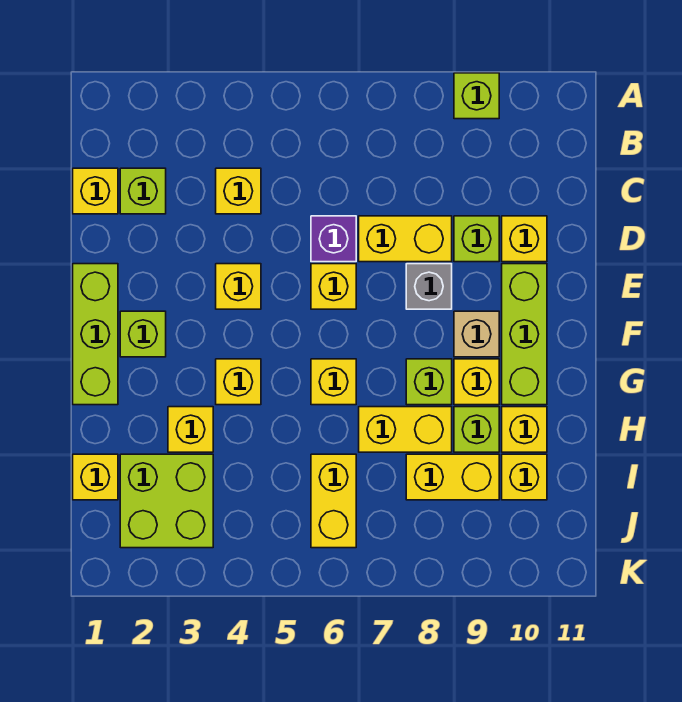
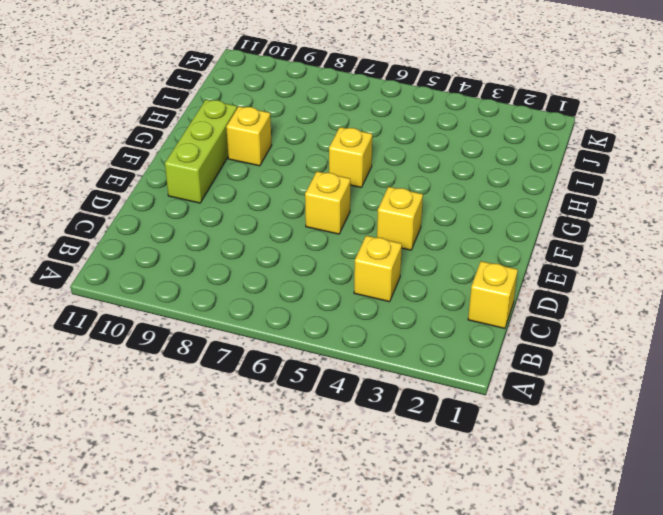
none -> lime 1x1 brick [454,73,499,119]
none -> lime 1x1 brick [120,168,166,214]
none -> purple 1x1 brick [311,216,356,262]

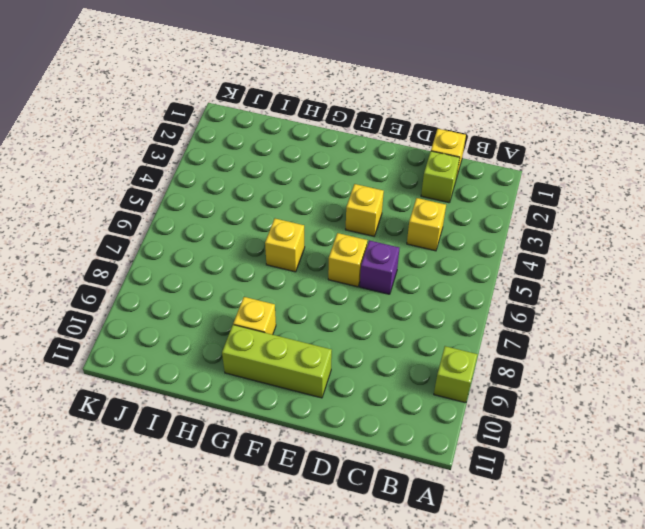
none -> yellow 1x2 brick [359,216,452,262]
none -> lime 1x1 brick [454,216,499,262]
none -> yellow 1x1 brick [502,216,547,262]

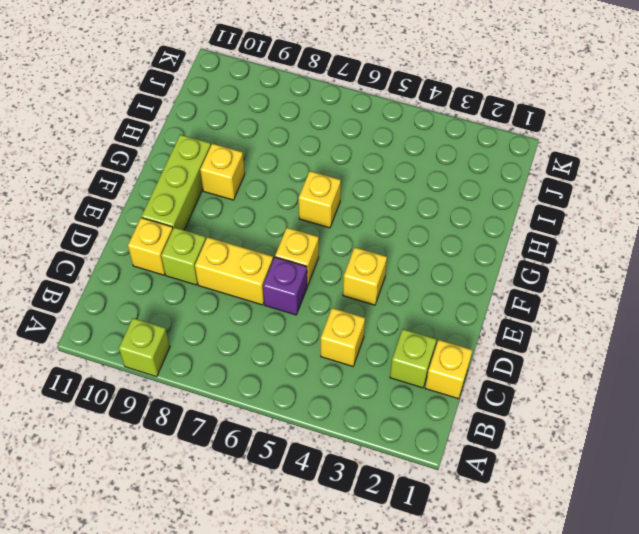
none -> lime 1x3 brick [73,264,118,405]
none -> grey 1x1 brick [406,264,452,309]
none -> lime 1x1 brick [120,311,166,357]

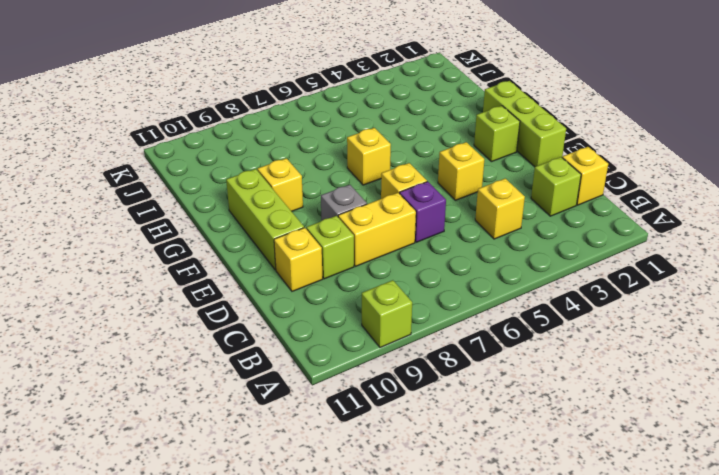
none -> tan 1x1 brick [454,311,499,357]
none -> yellow 1x1 brick [216,359,261,405]
none -> lime 1x1 brick [406,359,452,405]

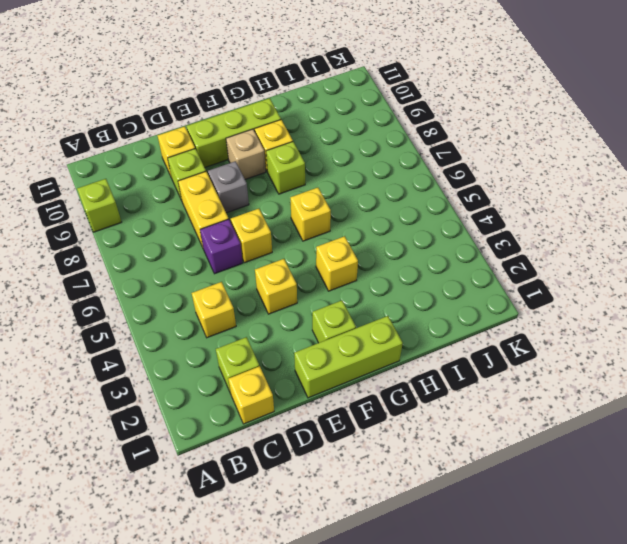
none -> yellow 1x1 brick [168,407,213,452]
none -> yellow 1x2 brick [359,407,452,452]
none -> lime 1x1 brick [454,407,499,452]

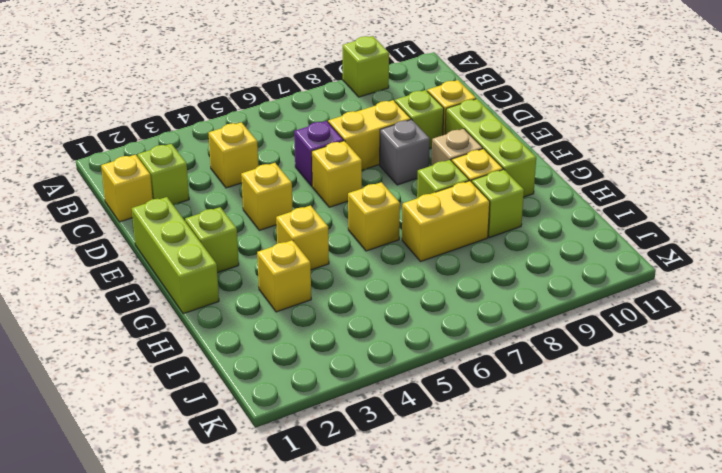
none -> yellow 1x1 brick [502,407,547,452]
none -> yellow 1x1 brick [73,454,118,500]
none -> lime 2x2 brick [120,454,213,548]

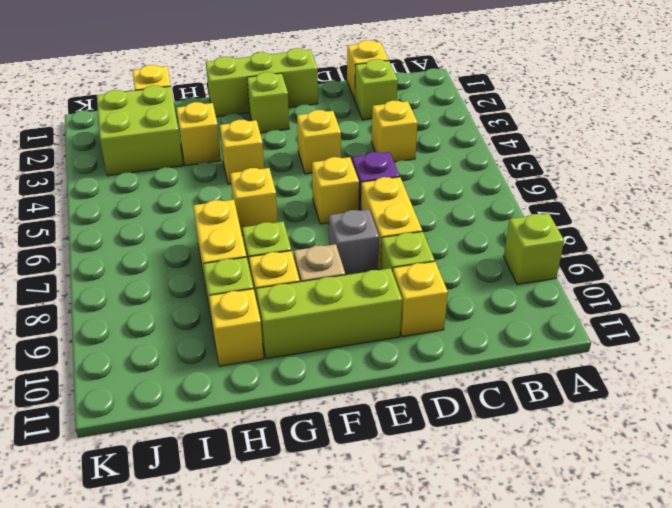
none -> yellow 1x2 brick [311,454,356,548]
none -> yellow 1x2 brick [406,454,499,500]
none -> yellow 1x1 brick [502,454,547,500]

